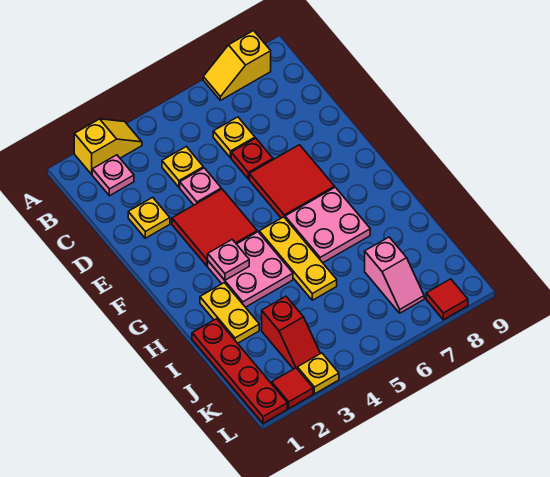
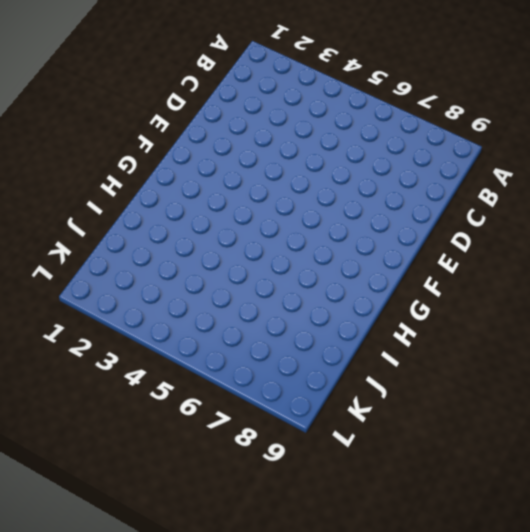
none -> yellow 1x2 slope [74,119,142,174]
none -> yellow 1x2 slope [203,31,271,100]
none -> pink 1x1 plate [92,155,134,196]

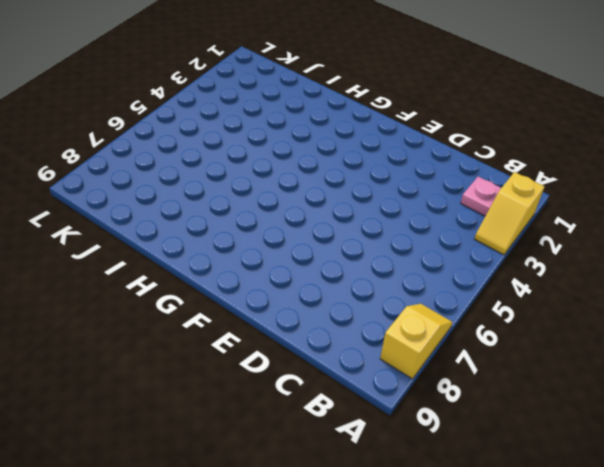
none -> yellow 1x1 plate [162,147,203,187]
none -> yellow 1x1 plate [213,117,255,158]
none -> yellow 1x1 plate [128,197,170,238]

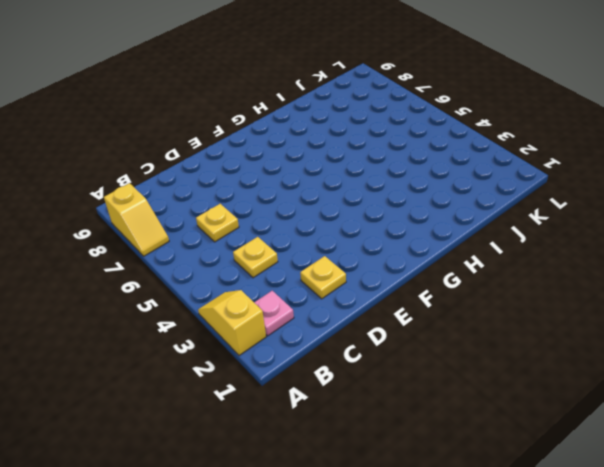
none -> pink 1x1 plate [180,168,221,205]
none -> red 1x1 plate [231,138,273,179]
none -> red 2x2 tile [172,189,257,266]

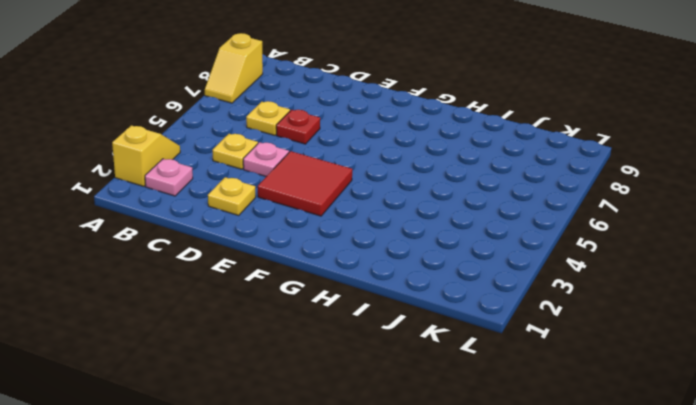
none -> red 2x2 tile [249,145,335,218]
none -> pink 2x2 plate [208,232,293,307]
none -> yellow 1x3 plate [259,217,337,300]

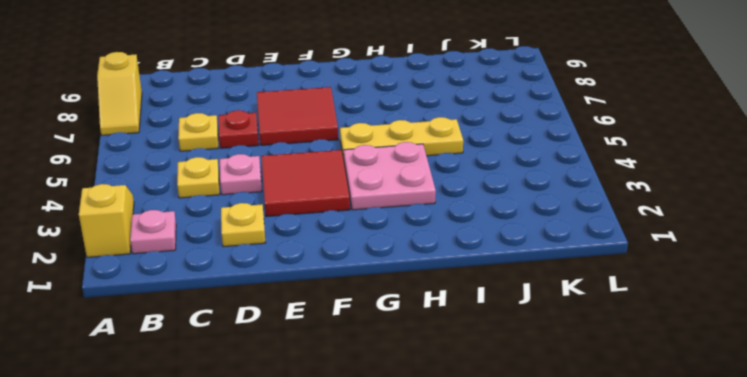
none -> pink 2x2 plate [285,187,370,263]
none -> yellow 1x2 plate [200,283,259,343]
none -> red 1x4 plate [192,319,287,423]

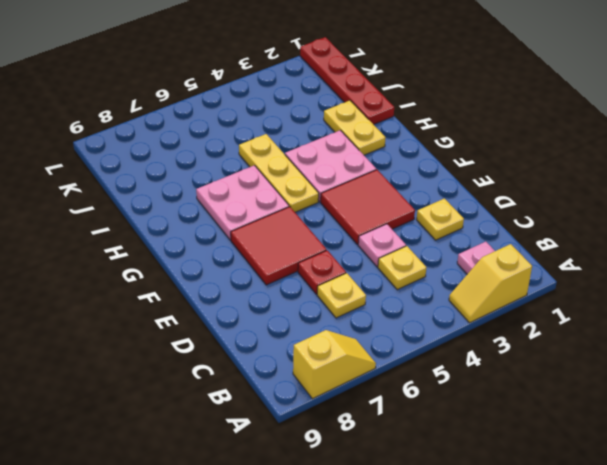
none -> red 1x2 slope [262,296,321,369]
none -> pink 1x2 slope [365,237,424,313]
none -> red 1x1 tile [272,368,313,408]

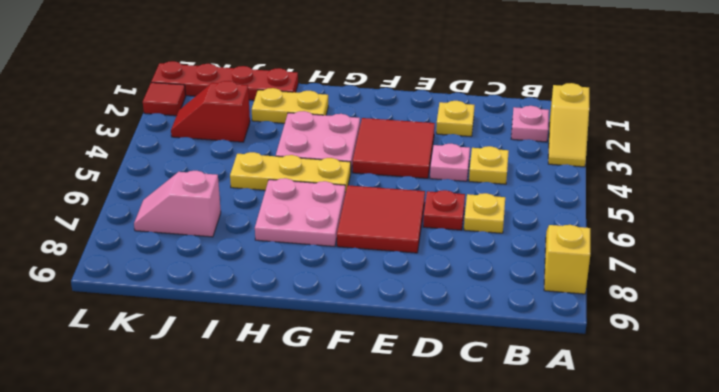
none -> yellow 1x1 plate [297,353,339,394]
none -> red 1x1 tile [426,279,468,320]
none -> pink 1x1 plate [208,240,249,280]

